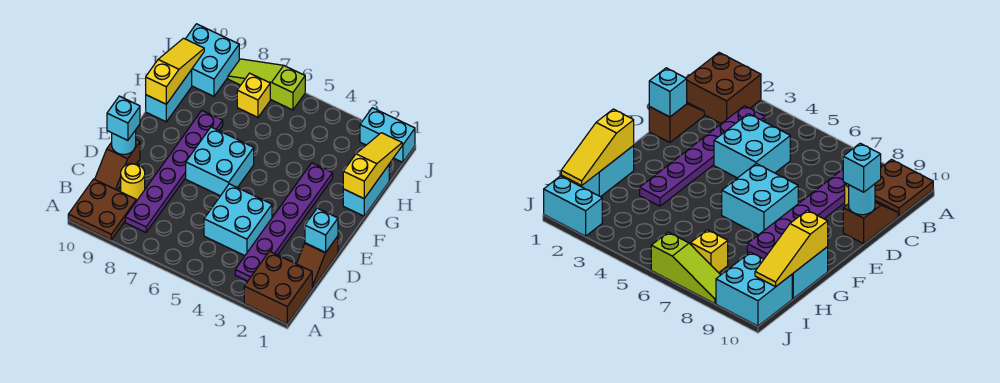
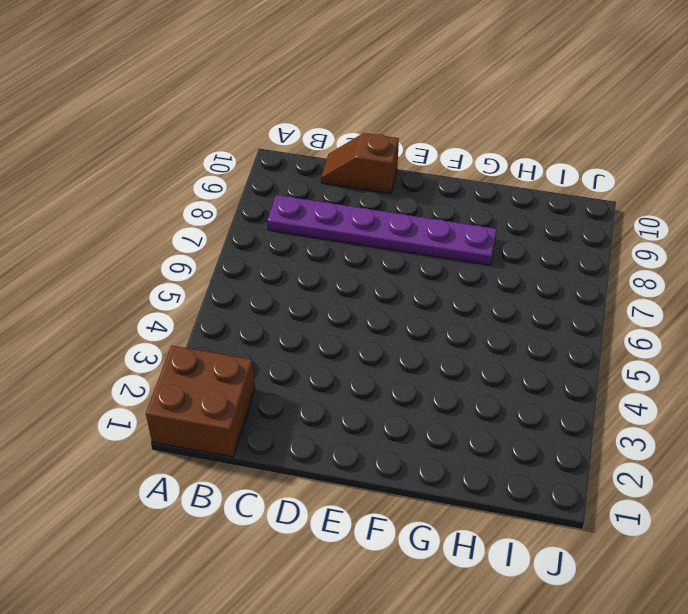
none -> brown 2x2 plate [68,179,136,240]
none -> purple 1x6 plate [235,163,333,281]
none -> brown 1x2 slope [297,236,338,288]

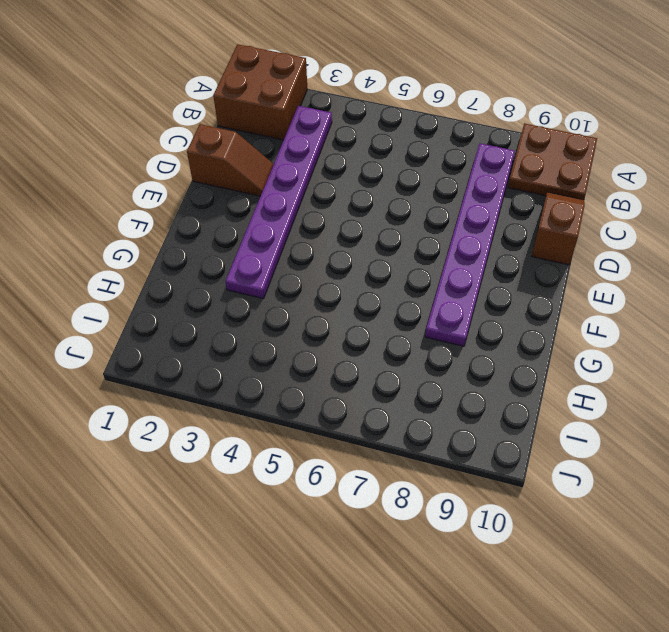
brown 1x2 slope [187,124,274,196] -> brown 1x2 slope turned to [297,236,338,288]
none -> cyan 2x2 brick [204,184,272,256]
none -> yellow 1x1 round brick [121,163,145,200]
none -> cyan 2x2 brick [186,127,254,196]

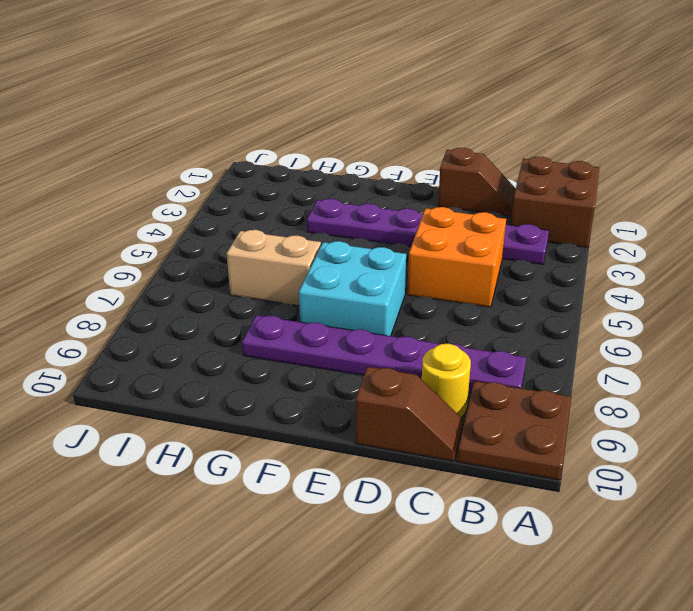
orange 2x2 brick [407,207,506,307] -> cyan 2x2 brick [204,184,272,256]
tan 1x2 brick [226,230,321,306] -> none
none -> cyan 1x2 brick [343,165,389,216]
none -> cyan 1x2 brick [146,70,192,122]
none -> yellow 1x1 brick [237,73,270,117]

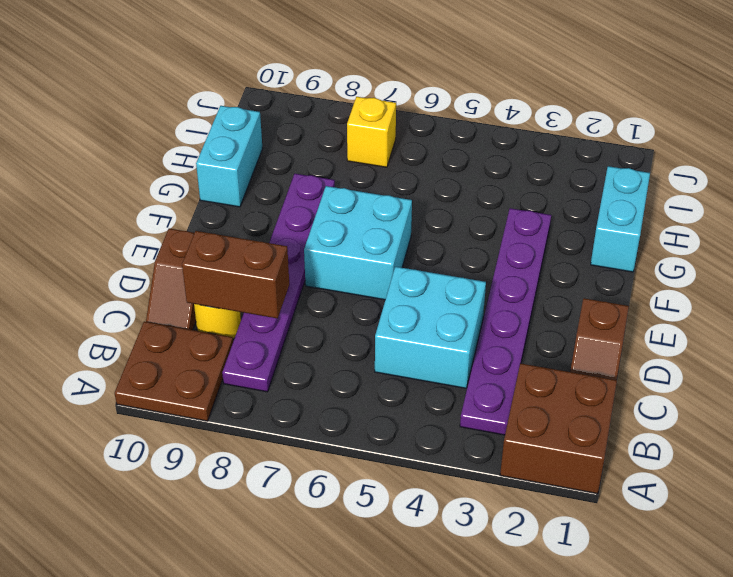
brown 1x2 brick [182,231,289,318] -> none
none -> cyan 2x2 brick [186,24,239,96]
none -> cyan 1x2 brick [360,108,415,162]
none -> lime 1x3 slope [228,59,305,110]

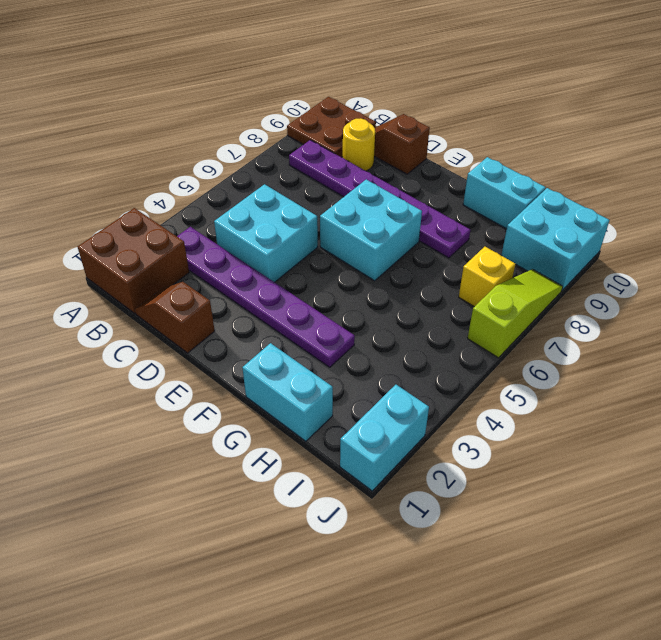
none -> cyan 1x1 brick [305,208,338,252]
none -> cyan 1x1 round brick [112,130,136,155]
none -> yellow 1x3 slope [343,133,402,199]

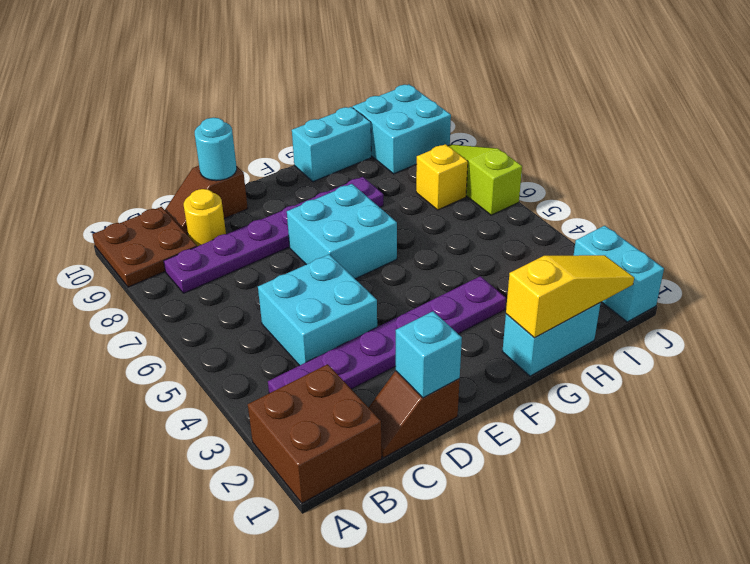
none -> yellow 1x3 slope [146,38,204,104]
none -> cyan 1x1 brick [107,96,140,140]

